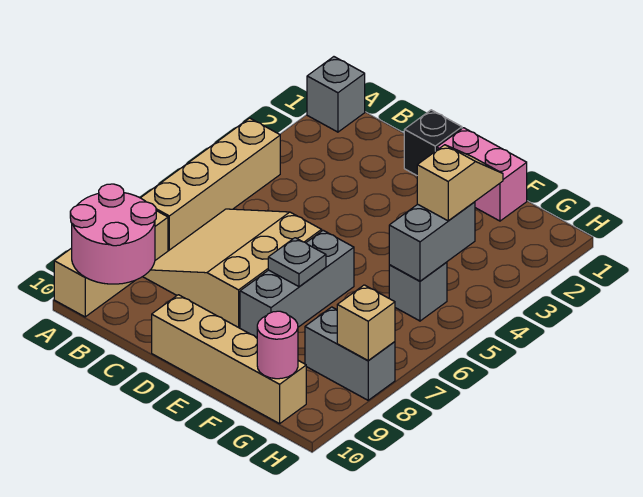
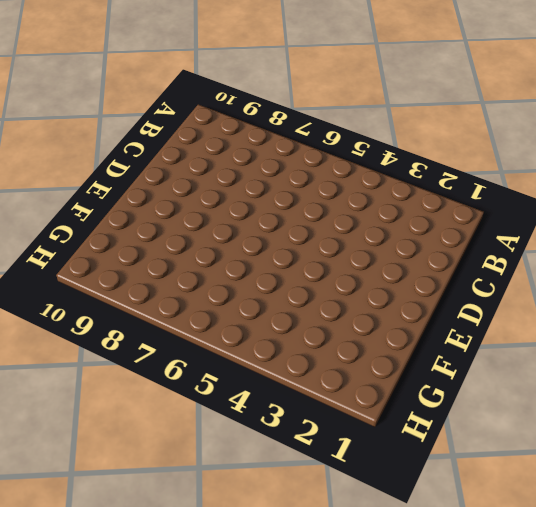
none -> grey 1x1 brick [307,57,365,132]
none -> tan 1x4 brick [141,118,280,251]
none -> tan 1x3 brick [54,211,168,317]

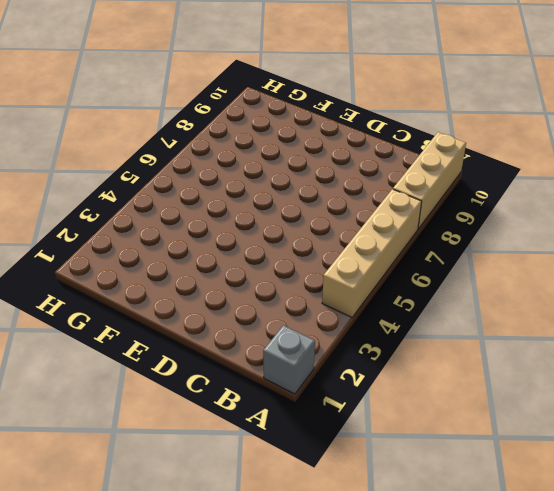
none -> tan 3x3 slope [143,209,322,328]
none -> black 1x1 brick [404,110,462,175]
none -> tan 1x4 brick [152,295,306,424]

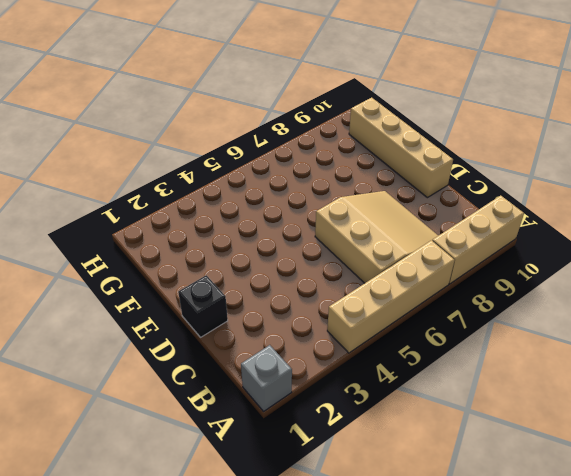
tan 3x3 slope [315,191,438,283] -> tan 3x3 slope turned to [143,209,322,328]
none -> pink 1x2 brick [437,128,527,221]
none -> grey 1x3 brick [240,230,354,338]
none -> grey 1x1 brick [389,262,447,321]

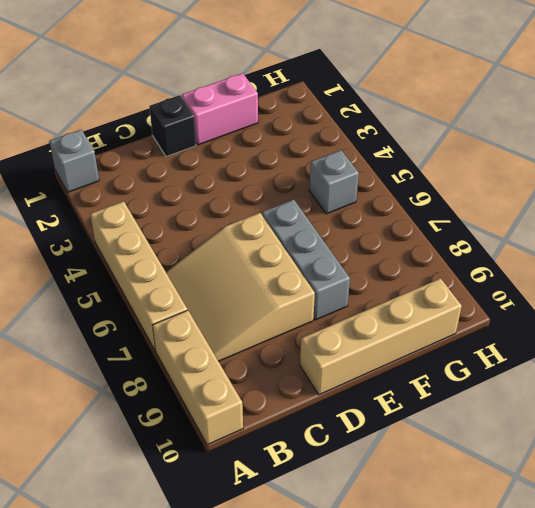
none -> grey 1x2 brick [305,307,395,400]
none -> pink 2x2 round brick [70,184,156,284]
none -> grey 1x1 plate [268,238,326,287]

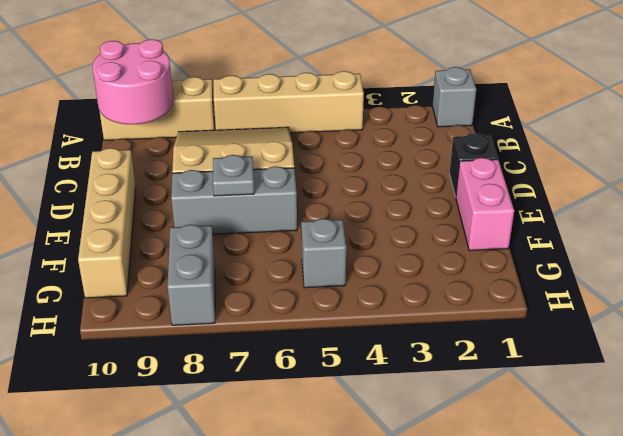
none -> grey 1x2 brick [389,202,475,281]
none -> pink 1x1 round brick [257,311,298,379]
none -> tan 1x1 brick [337,285,395,361]

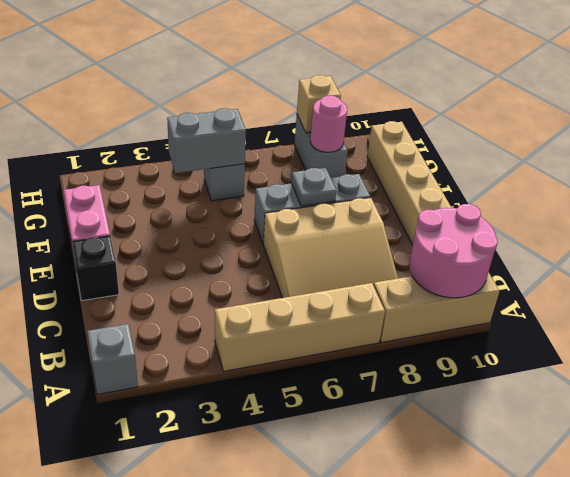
pink 1x1 round brick [310,96,347,152] -> pink 1x1 round brick moved to [257,311,298,379]
none -> tan 1x2 slope [417,145,503,221]

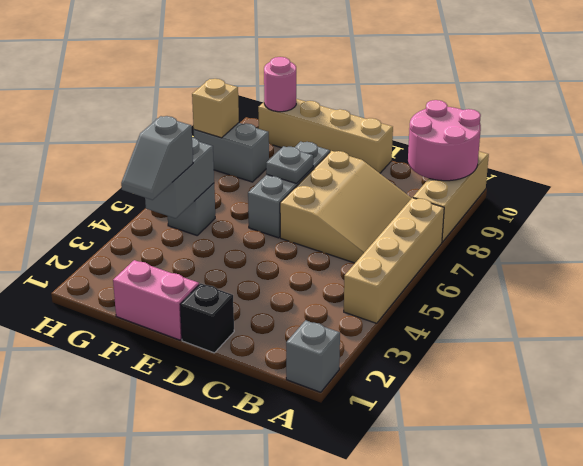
grey 1x2 slope [121,116,193,200] -> tan 1x2 slope [417,145,503,221]

